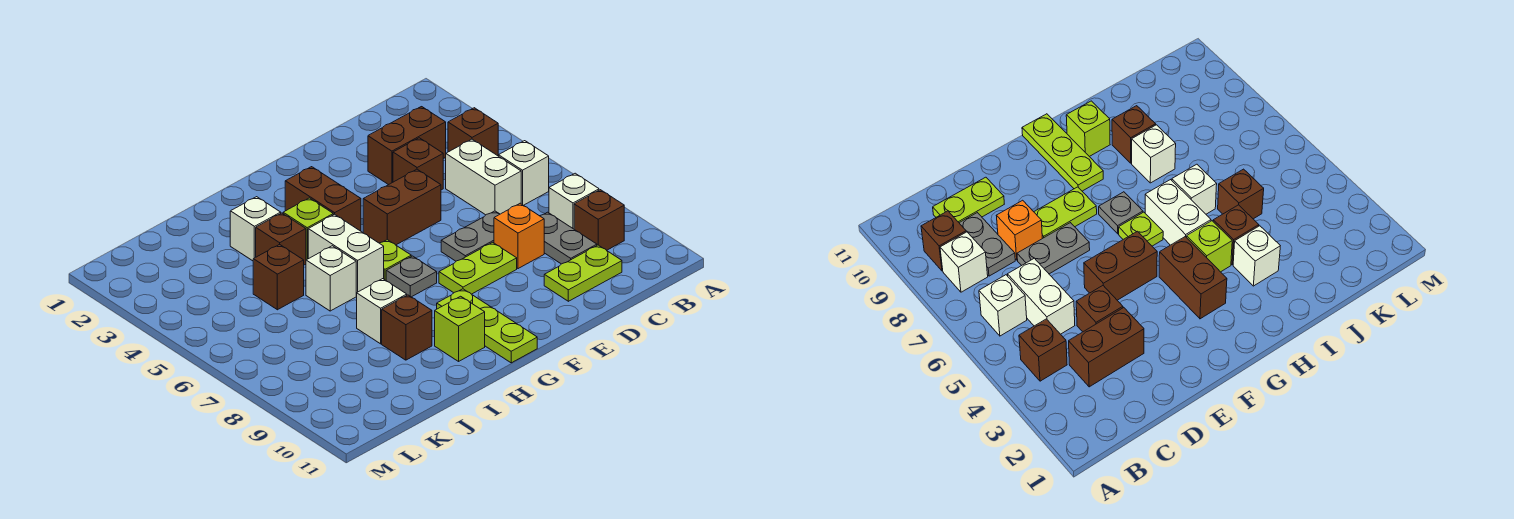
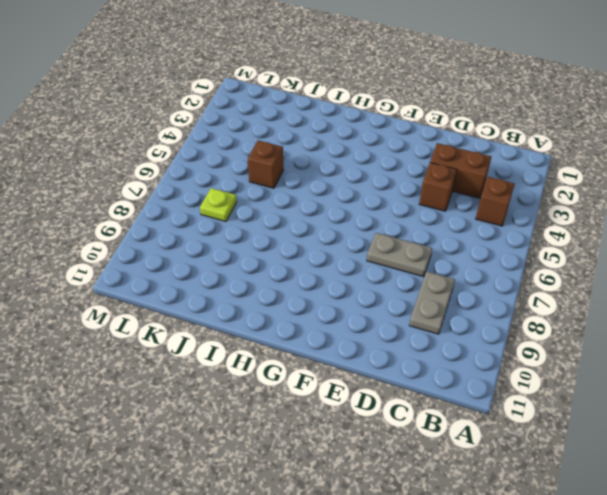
lime 1x1 plate [200,188,237,222] -> lime 1x1 plate moved to [380,240,411,280]
none -> white 1x1 brick [499,141,549,205]
none -> white 1x1 brick [549,173,599,229]
none -> brown 1x1 brick [574,190,624,250]

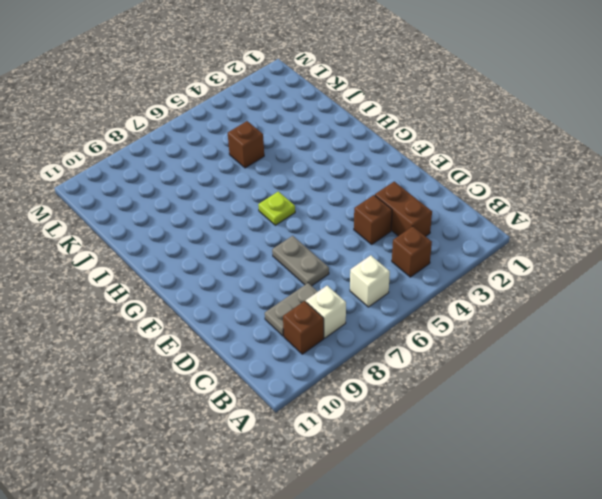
none -> white 1x2 brick [446,139,521,215]
none -> lime 1x2 plate [544,245,622,301]
none -> orange 1x1 brick [494,203,544,269]

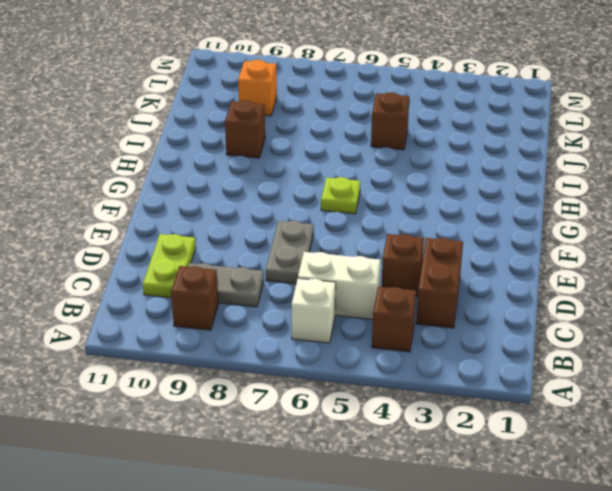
orange 1x1 brick [238,60,277,116] -> orange 1x1 brick moved to [494,203,544,269]
none -> white 1x1 brick [549,173,599,229]
none -> brown 1x2 brick [363,169,441,245]
none -> lime 1x2 plate [439,242,517,294]

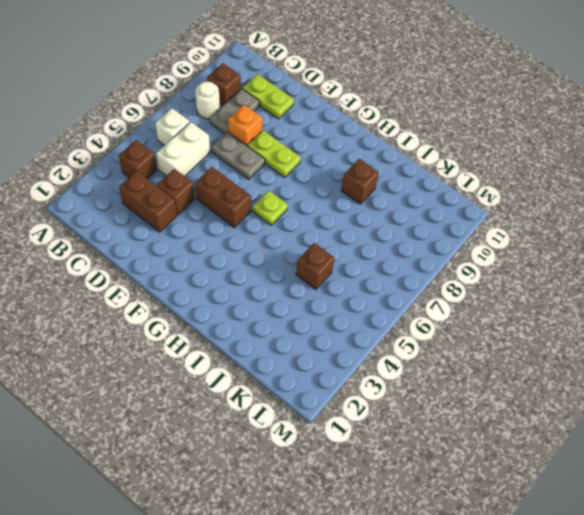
white 1x1 round brick [195,82,220,119] -> white 1x1 brick [549,173,599,229]
none -> brown 1x2 brick [285,167,361,231]
none -> grey 1x1 plate [386,256,437,297]
none -> lime 1x3 plate [437,289,537,363]

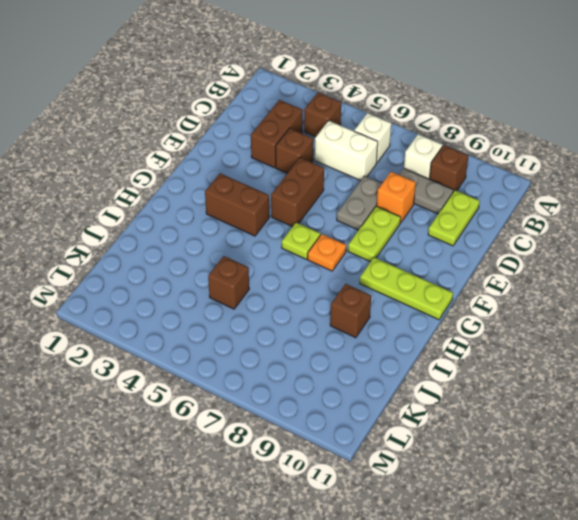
orange 1x1 plate [308,234,346,271] -> grey 1x1 plate [386,256,437,297]
none -> lime 1x1 brick [283,198,333,260]
none -> white 1x2 brick [308,214,384,295]
none -> lime 1x1 brick [435,296,485,361]

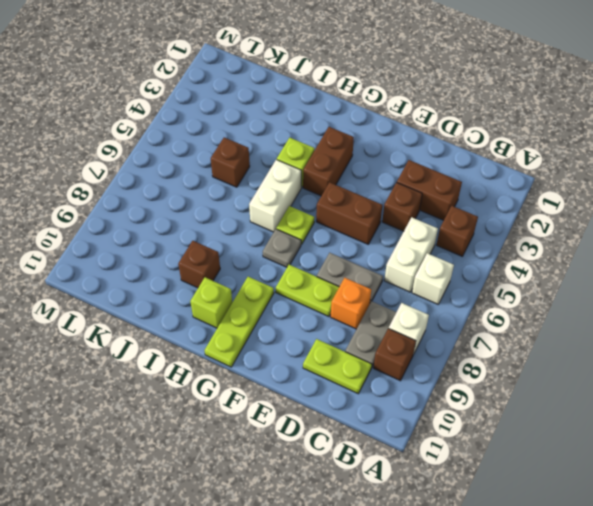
none -> white 1x1 brick [230,197,281,261]
none -> brown 1x1 brick [256,213,306,265]
none -> white 1x1 brick [306,246,356,311]

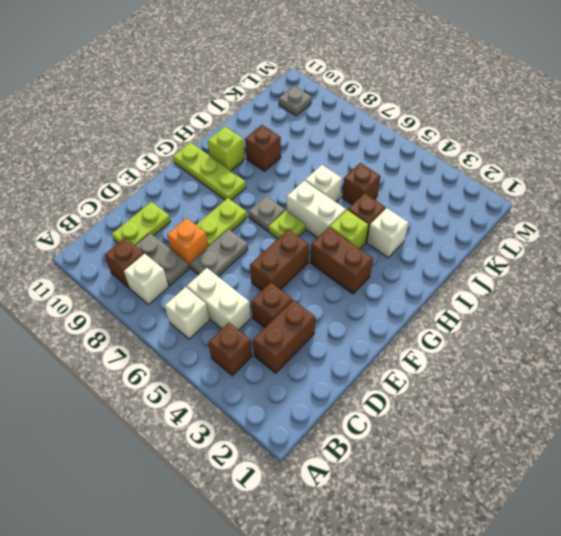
grey 1x1 plate [279,86,312,116] -> none
none -> white 1x1 brick [356,279,407,344]

